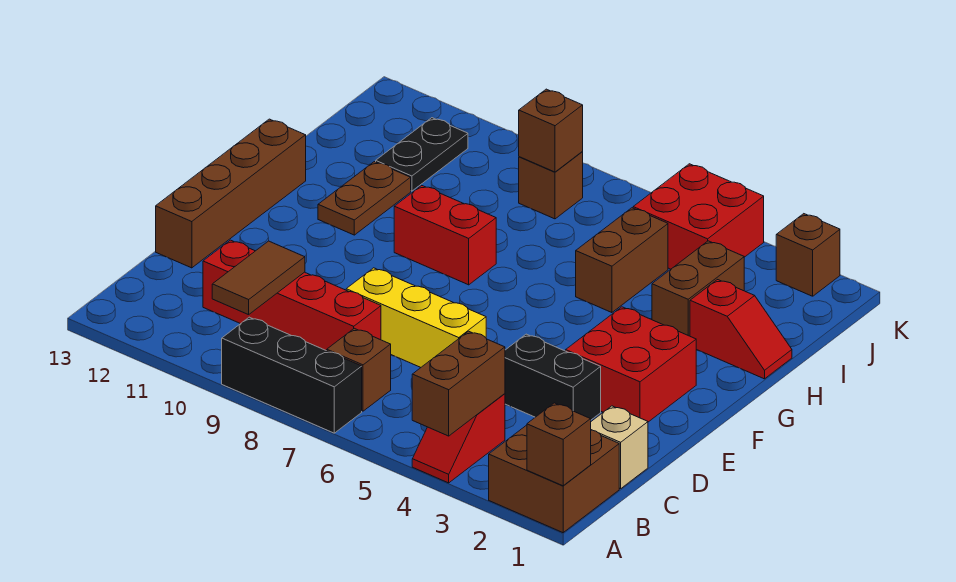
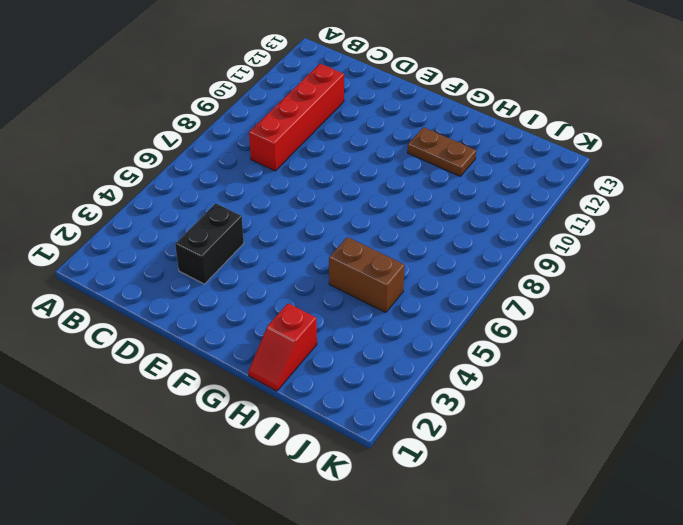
none -> brown 2x2 brick [489,425,619,533]
none -> red 1x2 slope [412,394,505,483]
none -> black 1x3 brick [222,317,362,433]

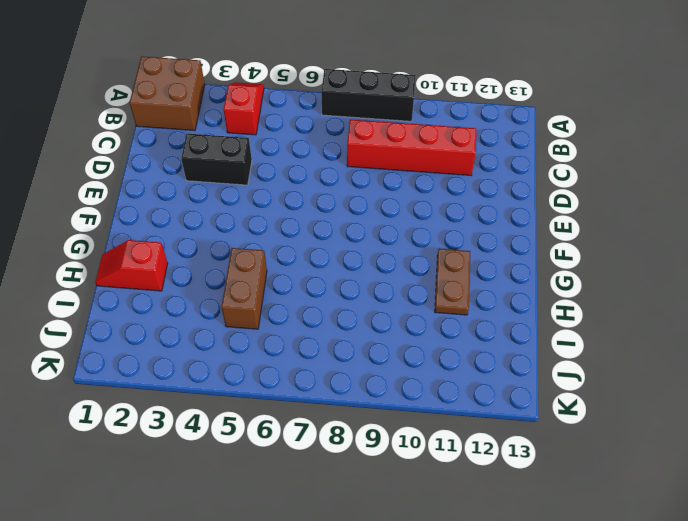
none -> brown 1x1 brick [327,328,391,411]
none -> tan 1x1 brick [591,406,648,489]
none -> yellow 1x3 brick [346,268,486,367]

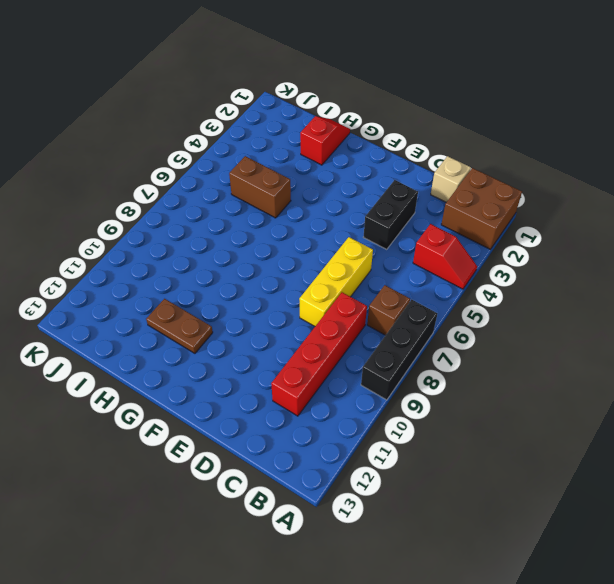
none -> brown 1x4 brick [156,119,306,268]
none -> red 2x2 brick [566,307,696,422]
none -> red 1x2 brick [394,186,496,285]

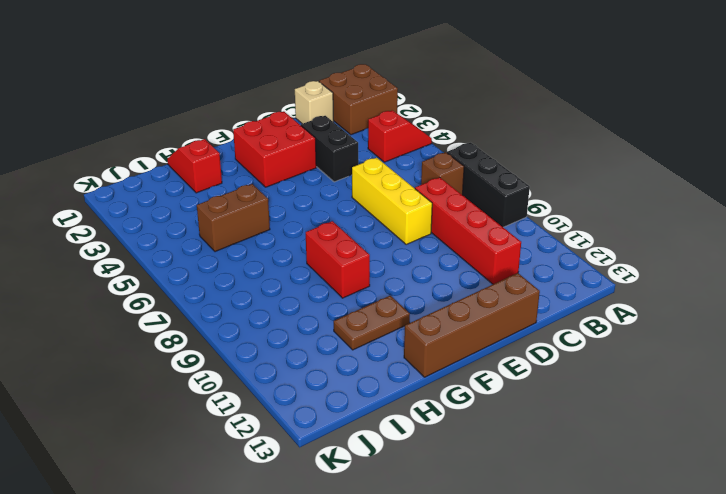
none -> brown 1x2 brick [652,241,744,336]
none -> black 1x2 plate [376,118,468,191]
none -> red 2x2 brick [633,164,764,269]

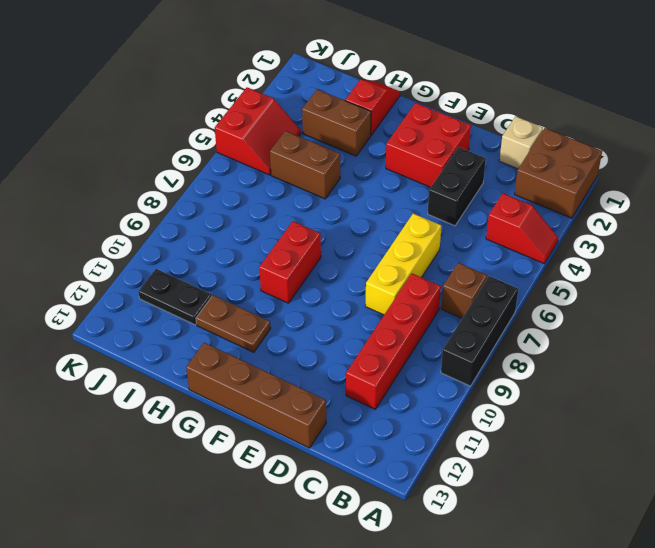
red 2x2 slope [215,87,301,175] -> red 2x2 brick [633,164,764,269]
none -> brown 1x1 brick [519,152,583,219]
none -> brown 1x1 brick [776,214,840,296]
none -> brown 1x1 brick [527,403,591,486]

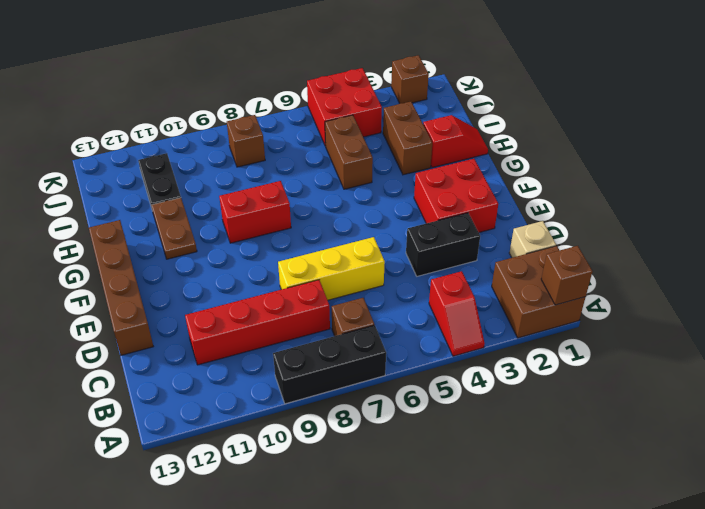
none -> brown 1x2 brick [412,331,505,436]
none -> brown 1x2 tile [212,241,305,315]
none -> brown 1x1 brick [519,89,583,172]

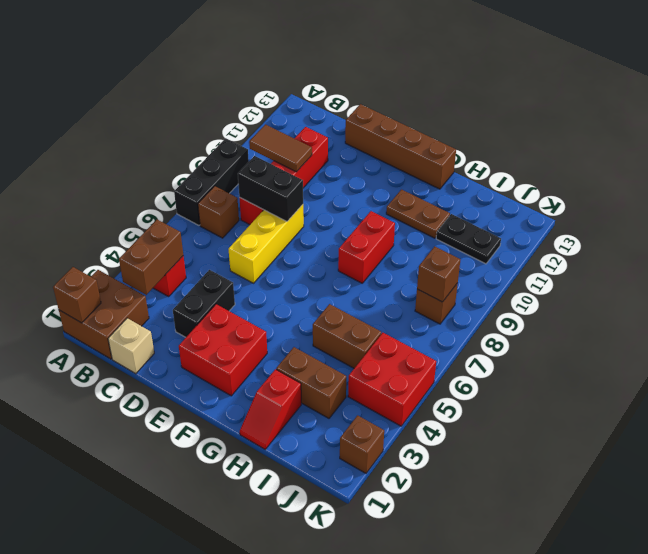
brown 1x2 brick [119,220,183,295] -> brown 1x2 brick turned to [412,331,505,436]
black 1x2 brick [238,156,303,221] -> none

